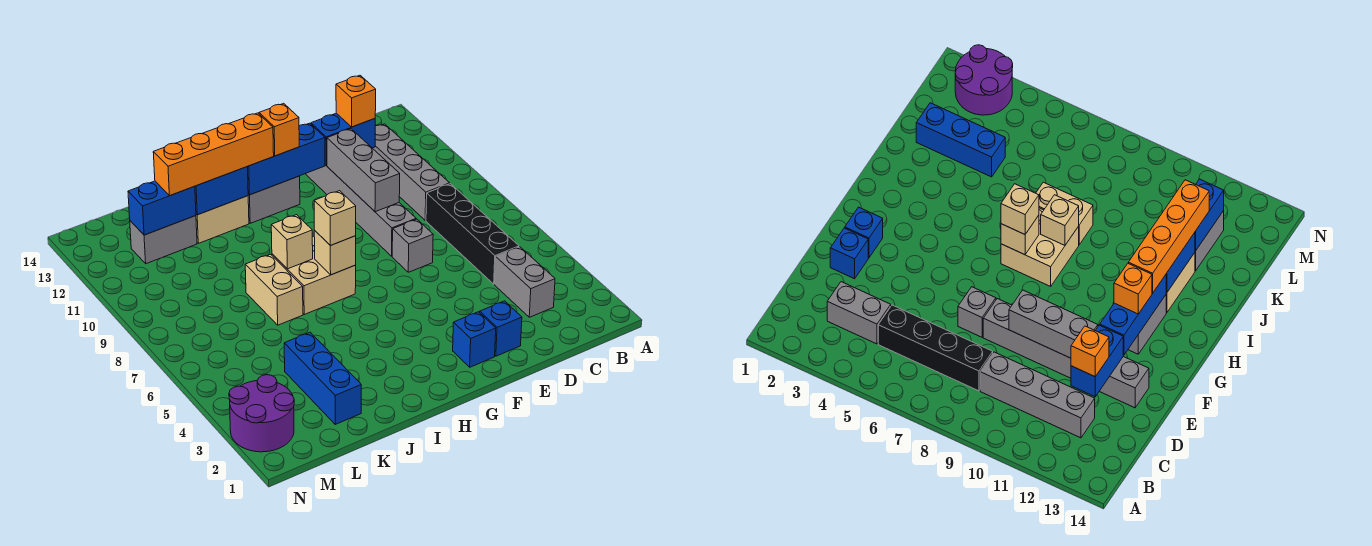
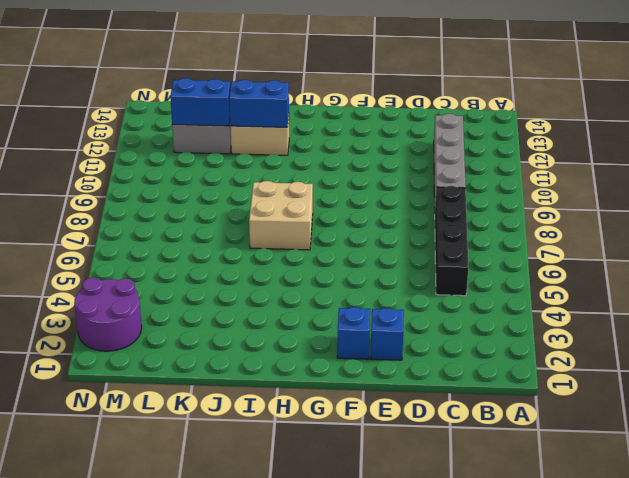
none -> grey 1x2 brick [495,247,555,317]
none -> grey 1x1 brick [392,219,433,272]
none -> grey 1x6 brick [306,165,416,256]

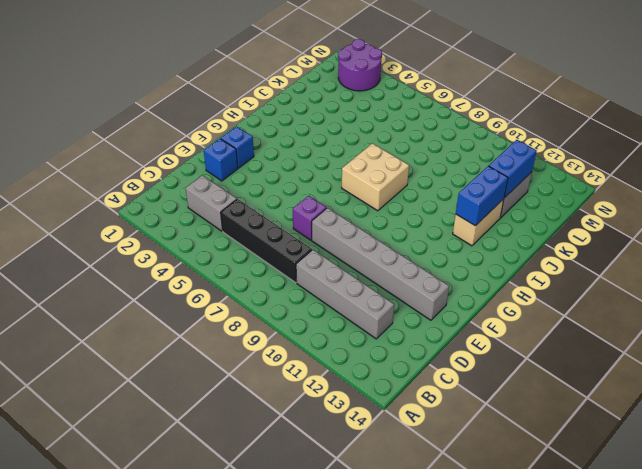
purple 1x1 brick [293,196,327,240] -> grey 1x1 brick [392,219,433,272]
none -> grey 1x2 brick [248,176,300,223]
none -> tan 1x2 brick [245,254,303,325]
none -> blue 1x3 brick [284,332,361,424]

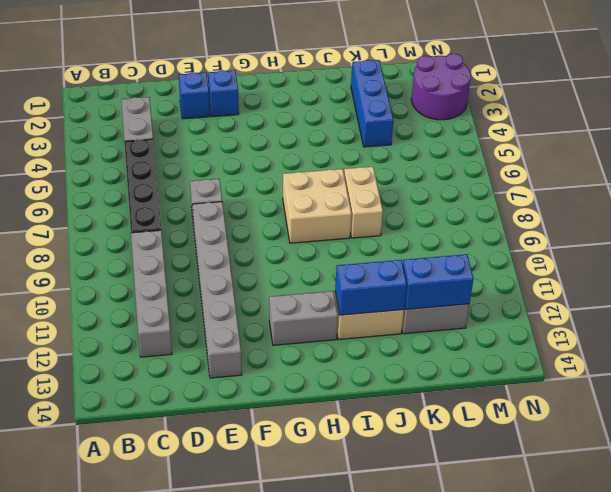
none -> blue 1x2 brick [311,113,375,166]
none -> grey 1x3 brick [327,129,400,212]
none -> blue 1x3 brick [247,123,325,195]

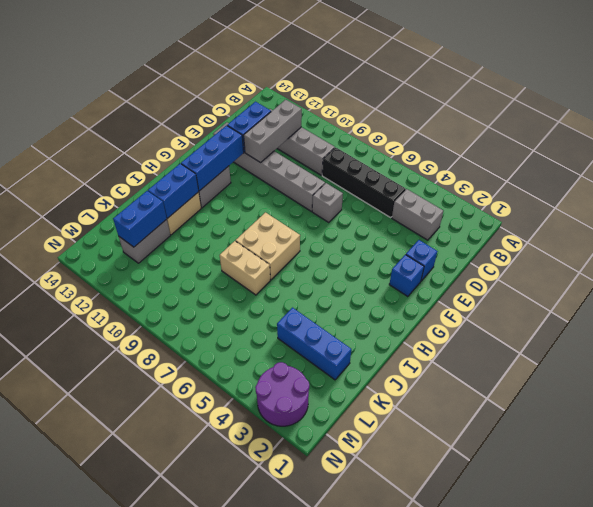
grey 1x3 brick [244,100,302,163] -> grey 1x3 brick turned to [327,129,400,212]
none -> tan 1x1 brick [314,231,356,275]
none -> tan 1x1 brick [271,215,313,269]
none -> orange 1x1 brick [336,75,376,127]

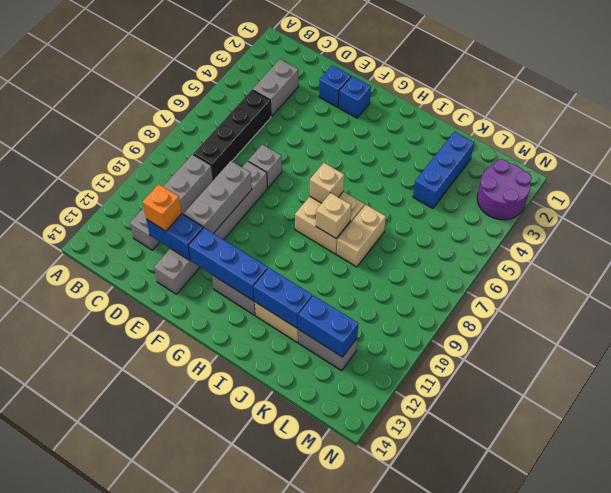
none -> orange 1x1 brick [259,103,299,156]
none -> tan 1x1 brick [314,191,356,246]
none -> orange 1x4 brick [153,113,274,196]

